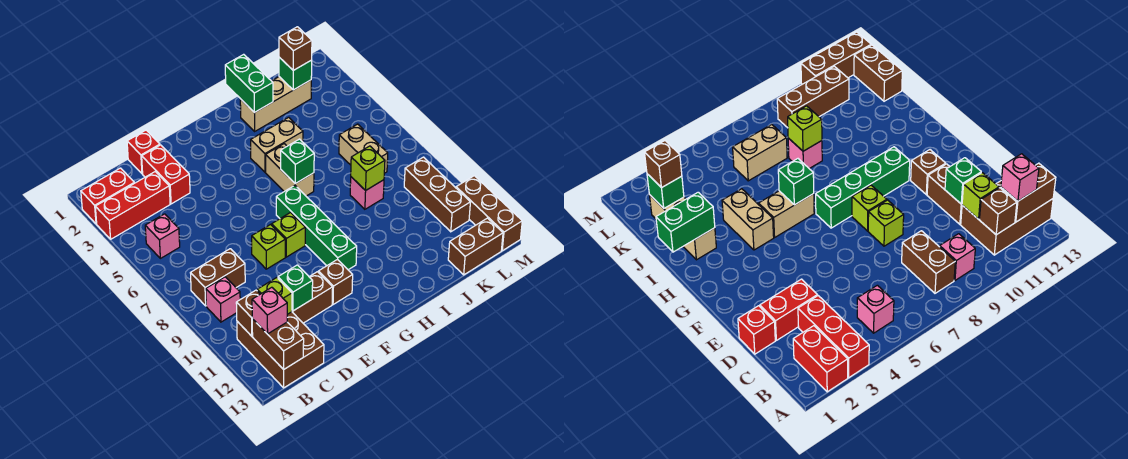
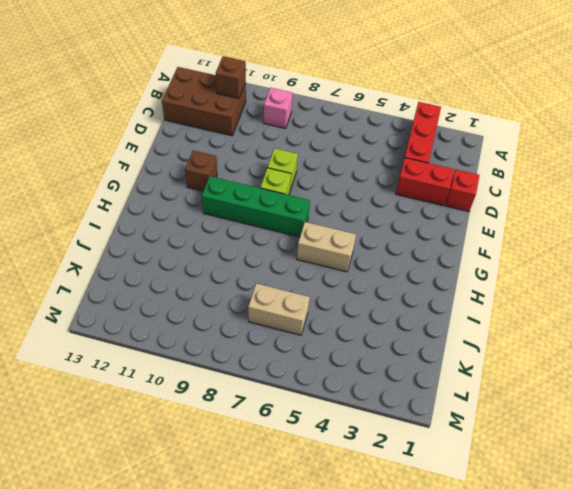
none -> red 1x2 brick [81,168,134,224]
none -> pink 1x1 brick [145,214,180,258]
none -> brown 1x2 brick [191,249,245,306]
none -> brown 1x2 brick [292,272,333,323]

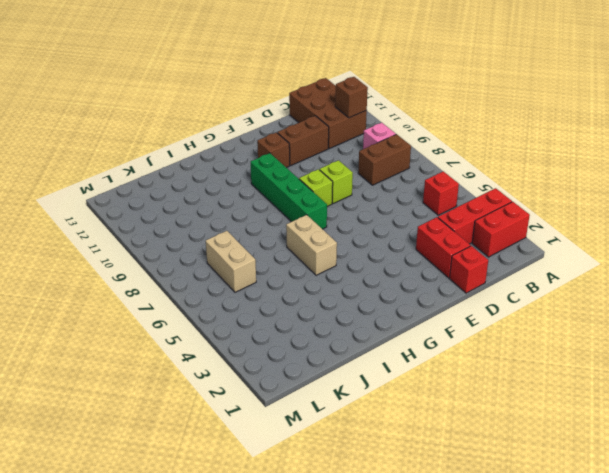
red 1x1 brick [423,171,459,215] -> pink 1x1 brick [145,214,180,258]
none -> tan 1x2 brick [251,117,303,172]
none -> tan 1x3 brick [240,77,311,131]
none -> pink 1x1 brick [350,177,384,209]
none -> brown 1x2 brick [448,218,503,275]

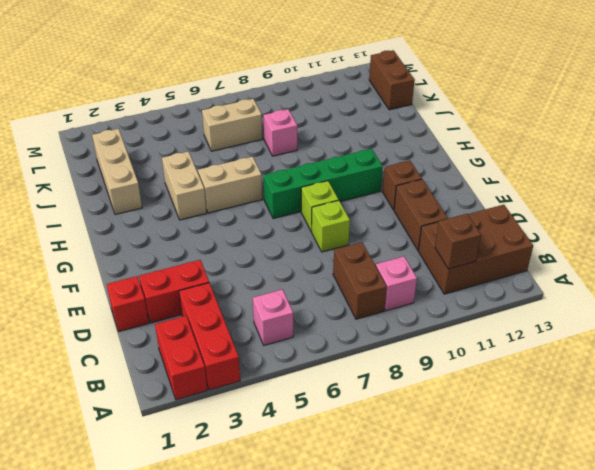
none -> brown 1x3 brick [404,157,470,232]
none -> brown 1x3 brick [456,176,522,251]
none -> brown 1x2 brick [252,319,304,370]
none -> lime 1x1 brick [257,278,292,314]

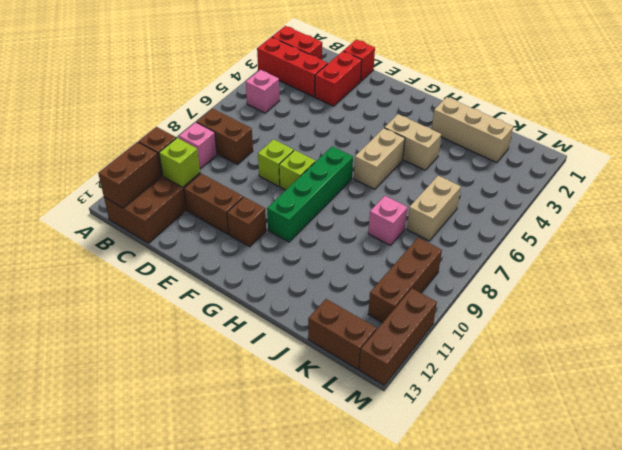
none -> green 1x1 brick [278,265,313,311]
none -> green 1x1 brick [281,139,314,184]
none -> green 1x2 brick [225,54,273,113]
none -> lime 1x1 brick [351,146,385,191]

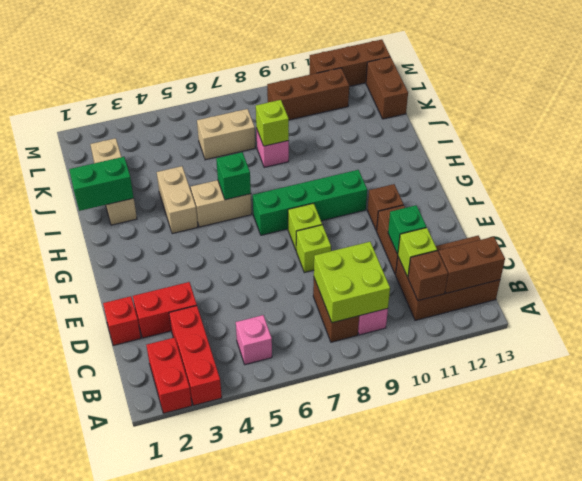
lime 2x2 brick [314,242,390,323] -> none
none -> green 1x1 brick [279,57,312,90]
none -> pink 1x1 brick [252,287,287,334]
none -> brown 1x1 brick [279,27,312,70]

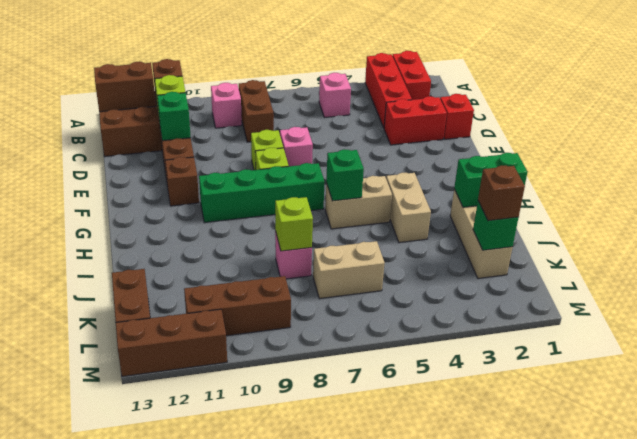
pink 1x1 brick [280,127,313,166] -> pink 1x1 brick moved to [252,287,287,334]

